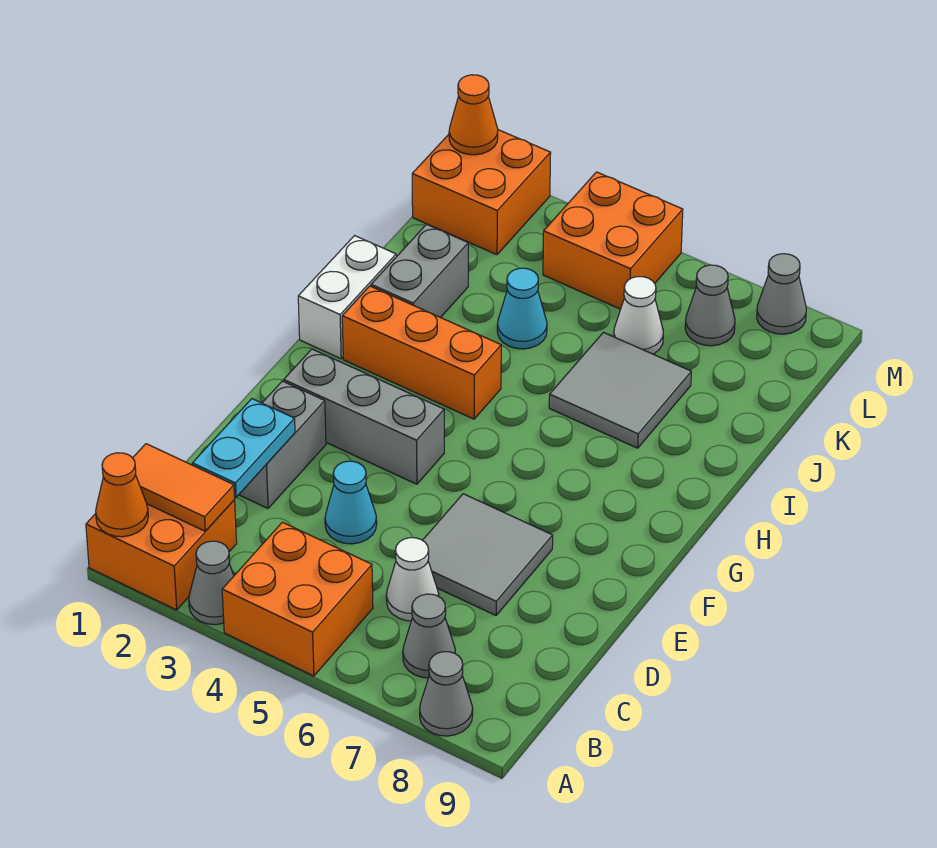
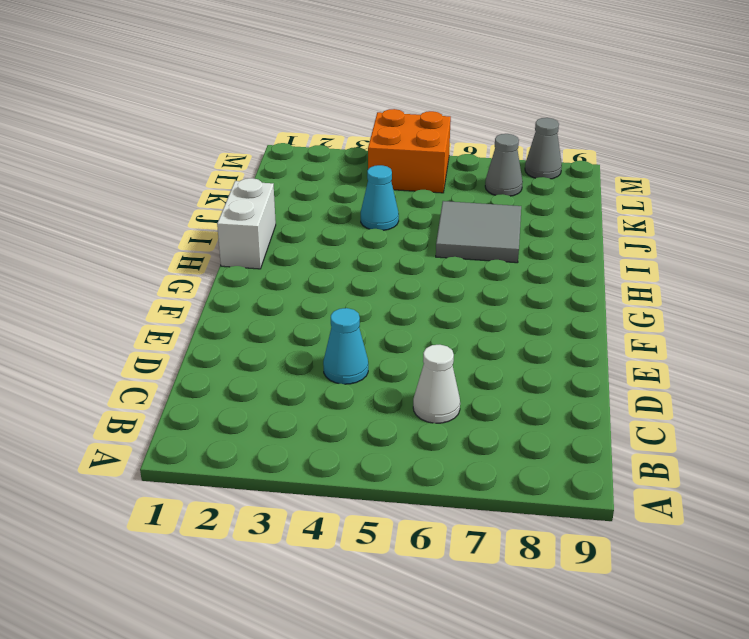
none -> orange 2x2 brick [86,500,237,610]
none -> grey 1x1 cone [189,541,234,625]
none -> orange 2x2 brick [222,522,373,676]

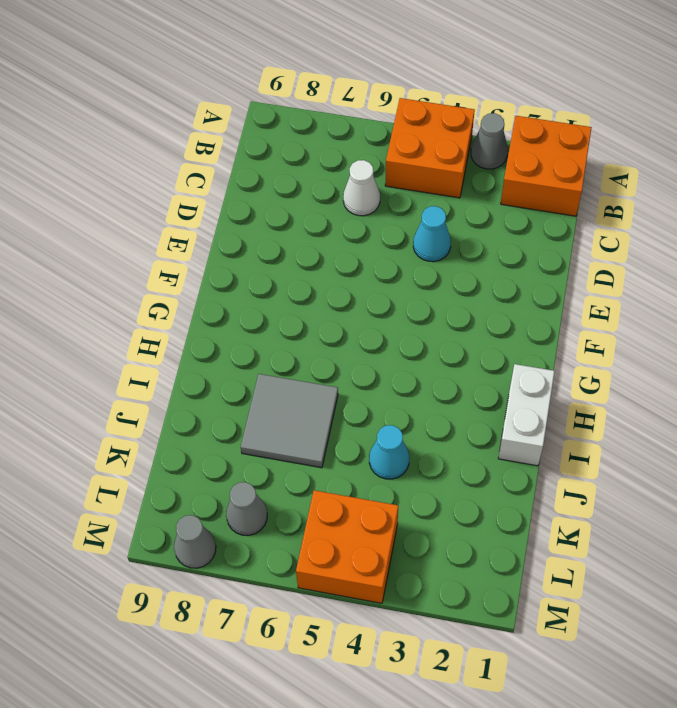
none -> grey 1x1 cone [420,652,473,736]
none -> grey 1x1 cone [403,594,455,678]
none -> grey 1x2 brick [239,381,326,508]

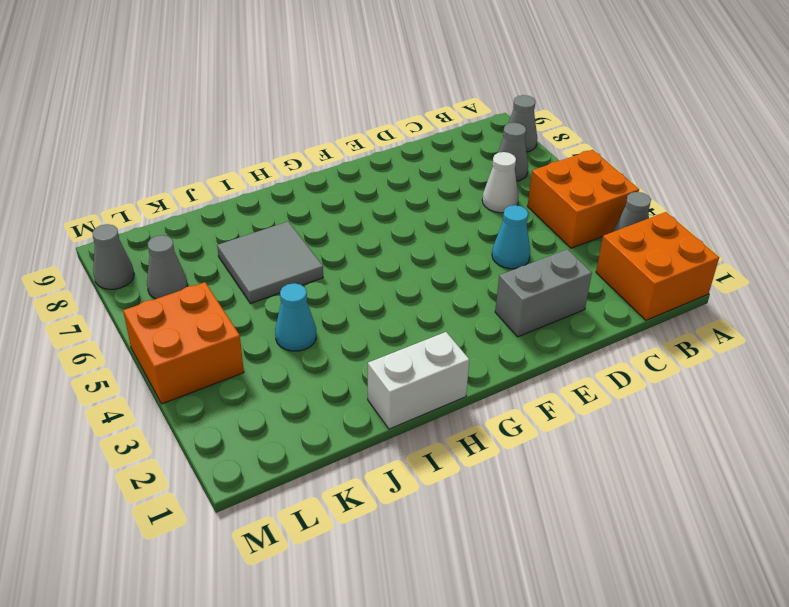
none -> grey 2x2 tile [423,494,553,615]
none -> grey 1x3 brick [284,349,444,484]
none -> orange 1x3 brick [342,286,501,419]

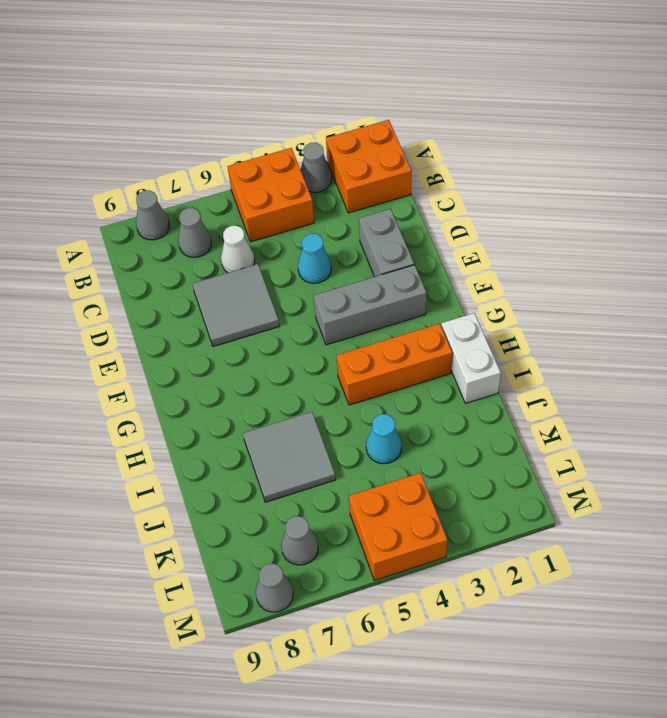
none -> grey 1x2 brick [371,224,468,318]
none -> white 1x1 cone [614,277,663,354]
none -> orange 2x2 brick [412,130,551,255]

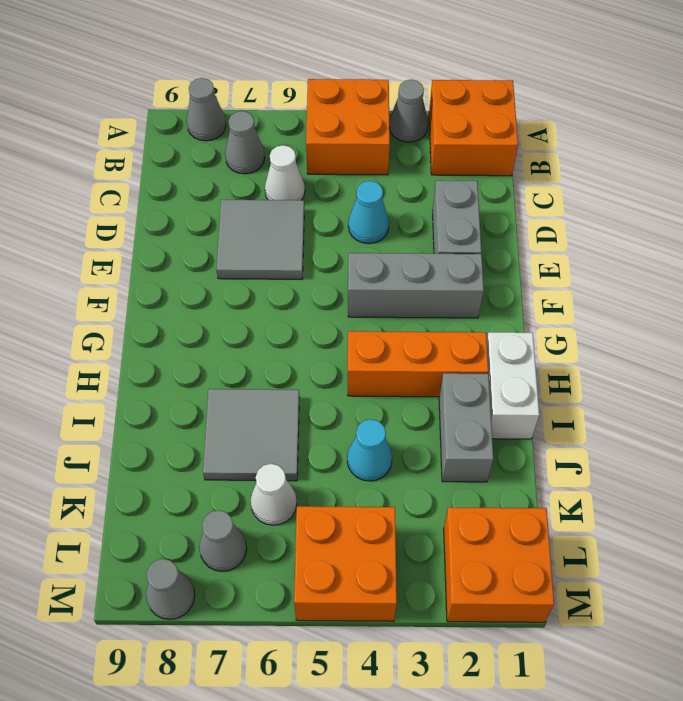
none -> orange 1x1 cone [96,453,148,537]
none -> orange 1x2 tile [133,444,235,531]
none -> cyan 1x2 plate [192,399,295,498]

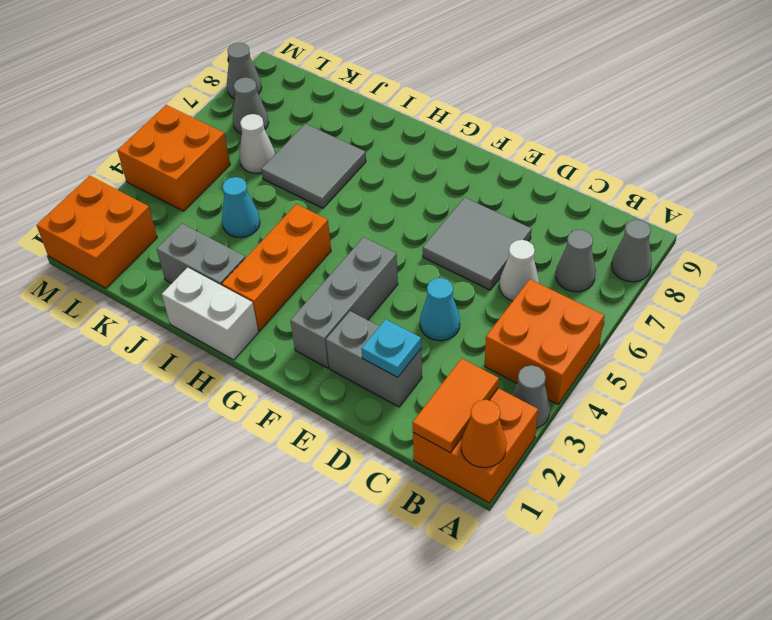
cyan 1x1 plate [361,319,421,377] -> cyan 1x2 plate [192,399,295,498]
none -> orange 1x1 cone [449,75,498,155]

